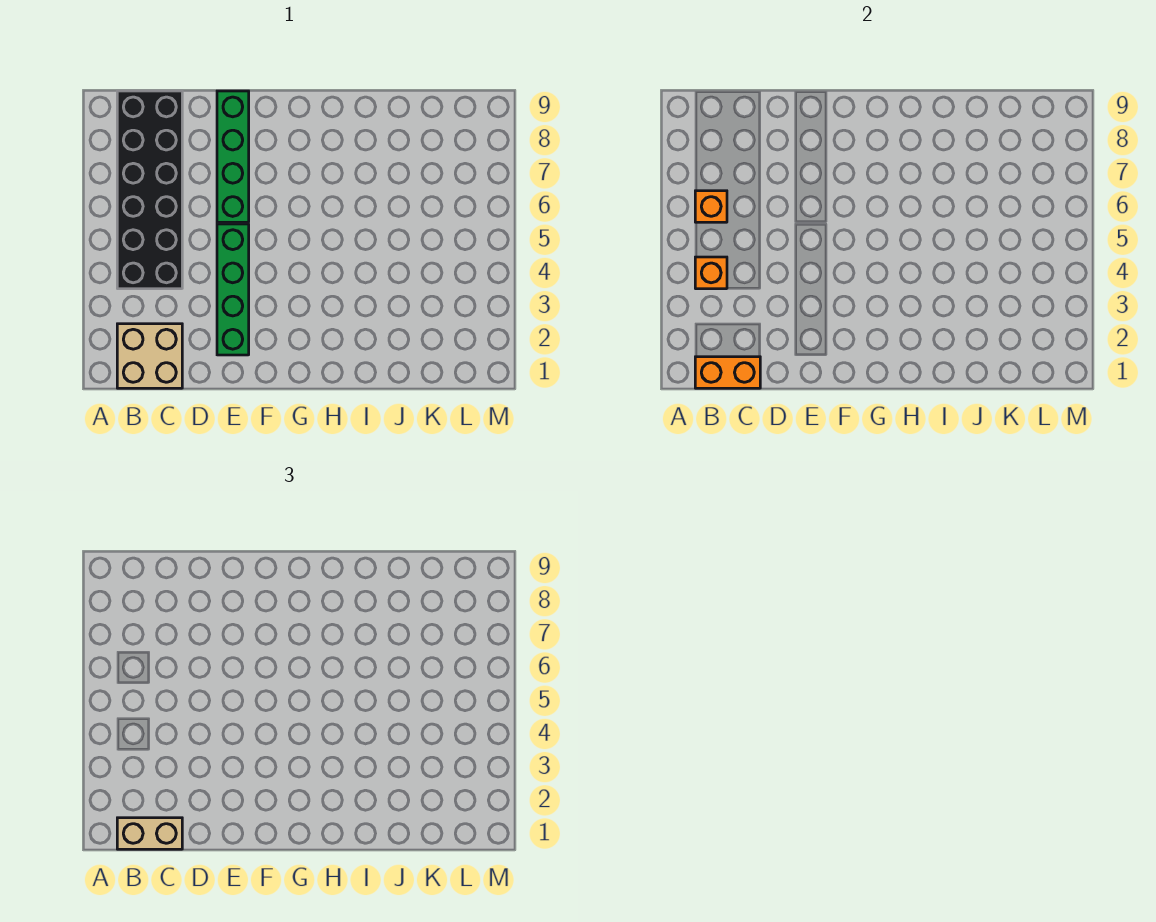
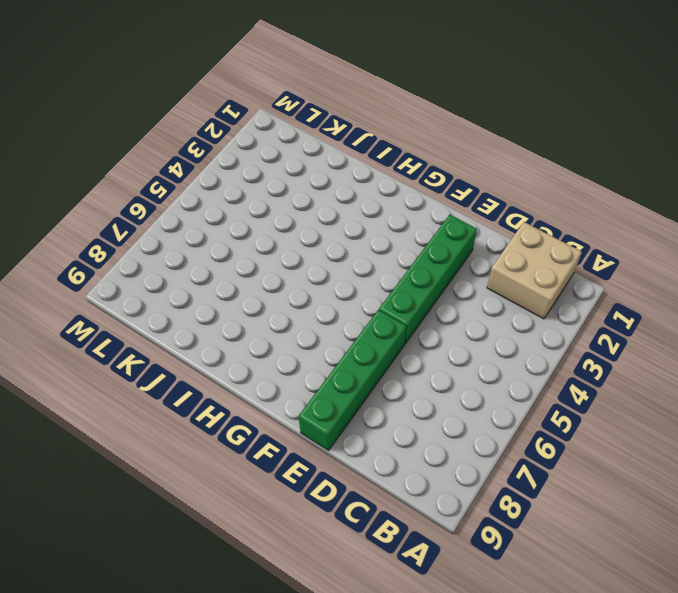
none -> black 2x6 brick [117,91,182,289]
none -> orange 1x2 brick [695,357,760,388]

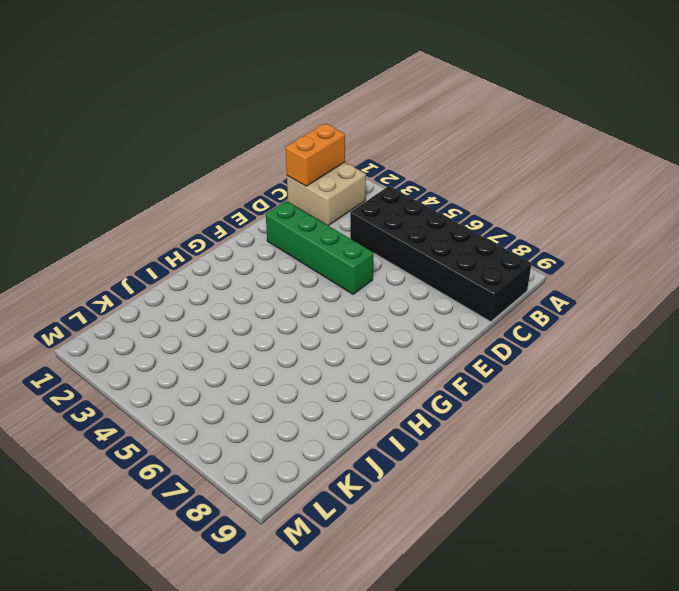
none -> green 1x4 brick [217,91,249,222]
none -> orange 1x1 brick [695,257,727,289]

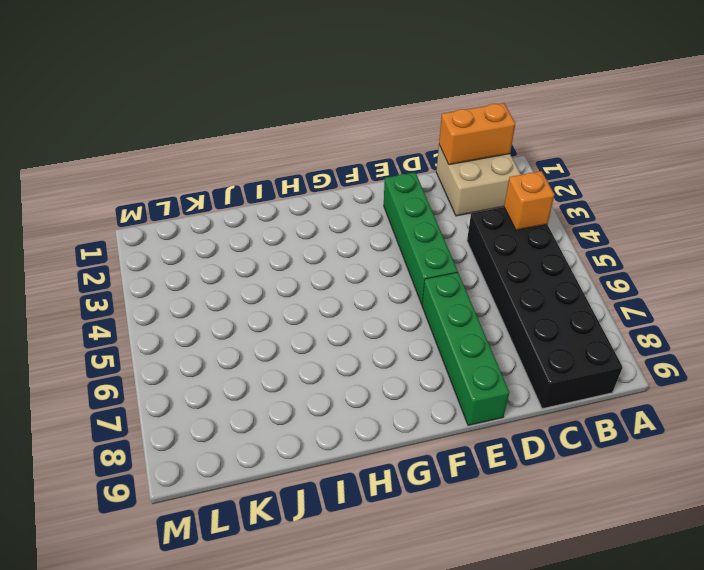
none -> orange 1x1 brick [695,191,727,222]
none -> tan 1x2 brick [117,818,182,849]

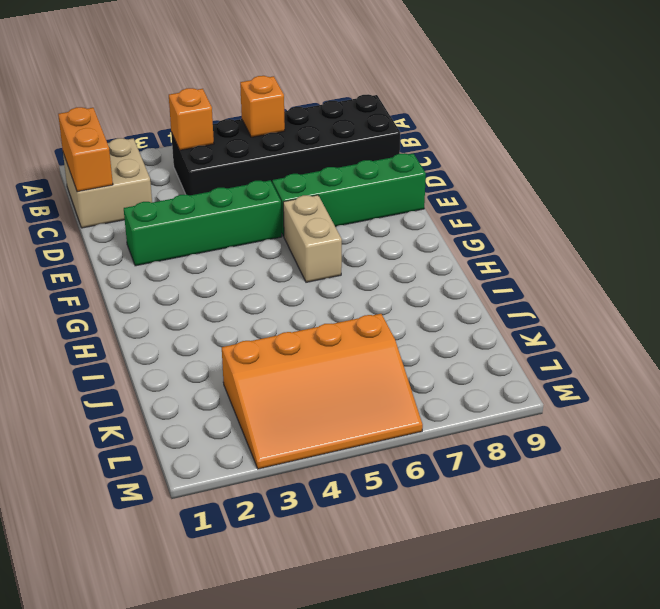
tan 1x2 brick [283,195,342,282] -> tan 1x2 brick moved to [117,818,182,849]
orange 3x4 slope [222,314,423,469] -> none

